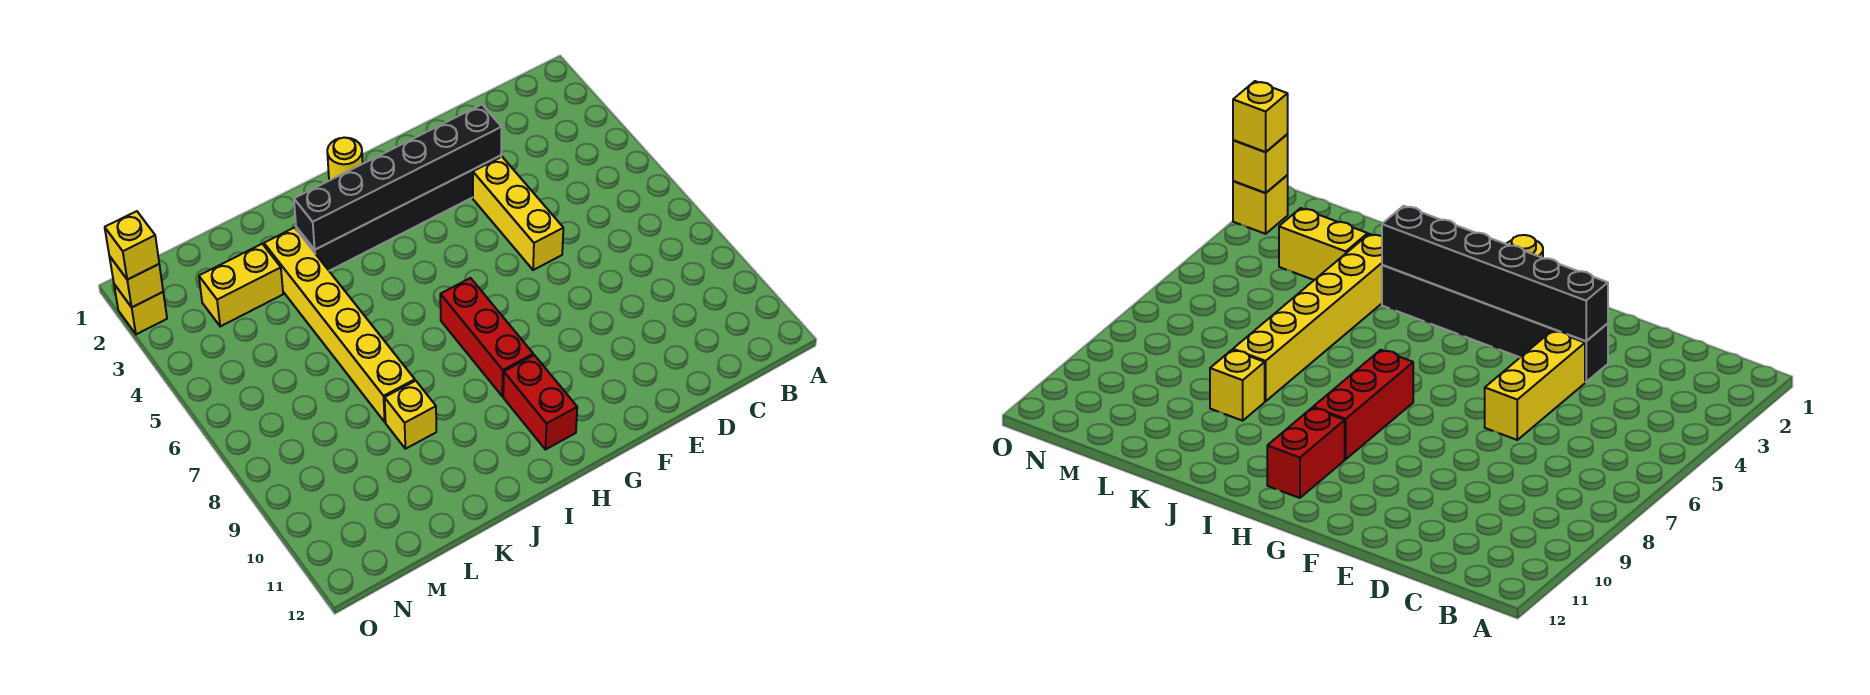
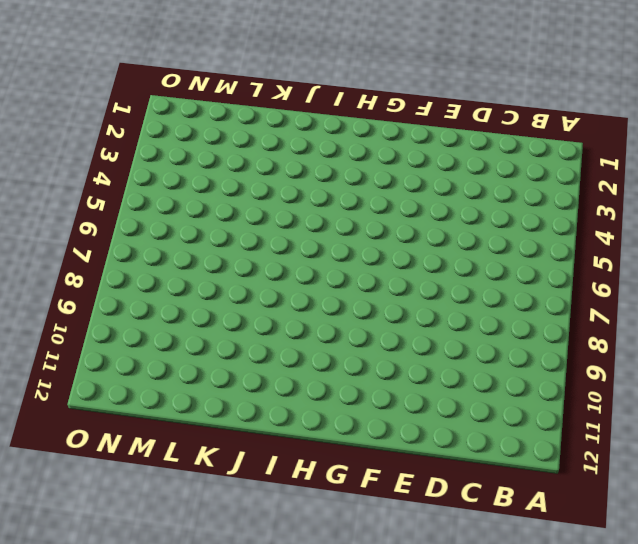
none -> black 1x6 brick [296,156,501,271]
none -> yellow 1x3 brick [473,157,563,270]
none -> yellow 1x1 round brick [327,138,363,180]

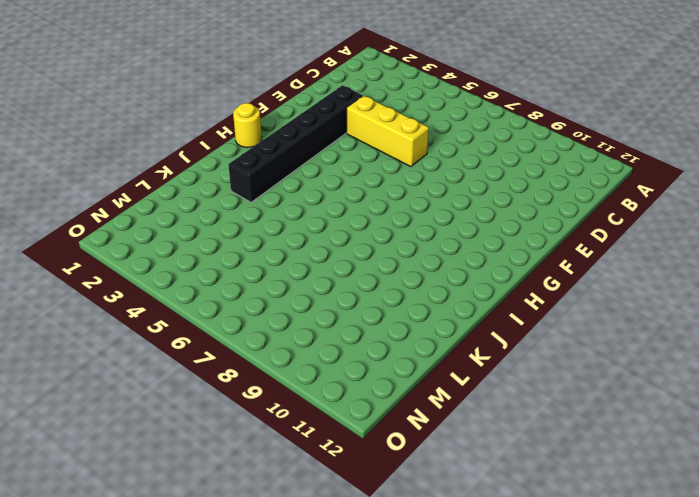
none -> red 1x3 brick [440,278,533,396]
none -> red 1x2 brick [503,355,577,450]
none -> yellow 1x6 brick [264,228,415,422]

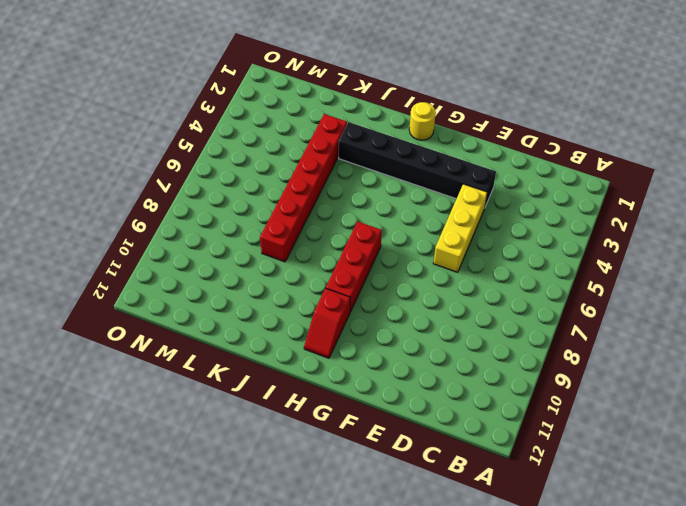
red 1x2 slope [304,288,350,358] -> red 1x2 brick [503,355,577,450]
red 1x6 brick [260,114,347,262] -> yellow 1x6 brick [264,228,415,422]
none -> yellow 1x1 brick [385,381,436,449]
none -> yellow 1x2 brick [199,244,283,326]
none -> yellow 1x1 brick [114,284,167,334]

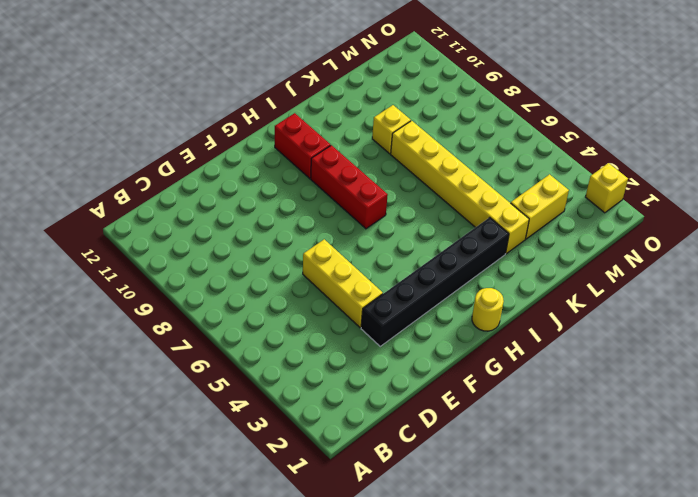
none -> black 1x6 brick [294,105,502,250]
none -> yellow 1x1 brick [109,256,163,307]
none -> yellow 1x1 brick [105,211,159,280]

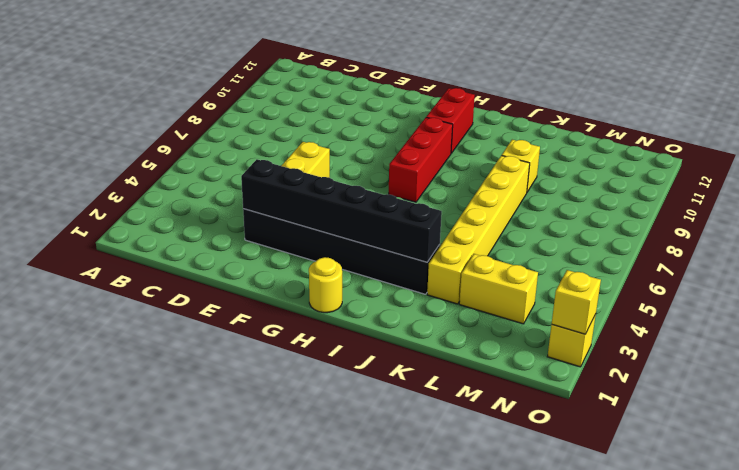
none -> yellow 1x1 brick [105,211,159,280]

